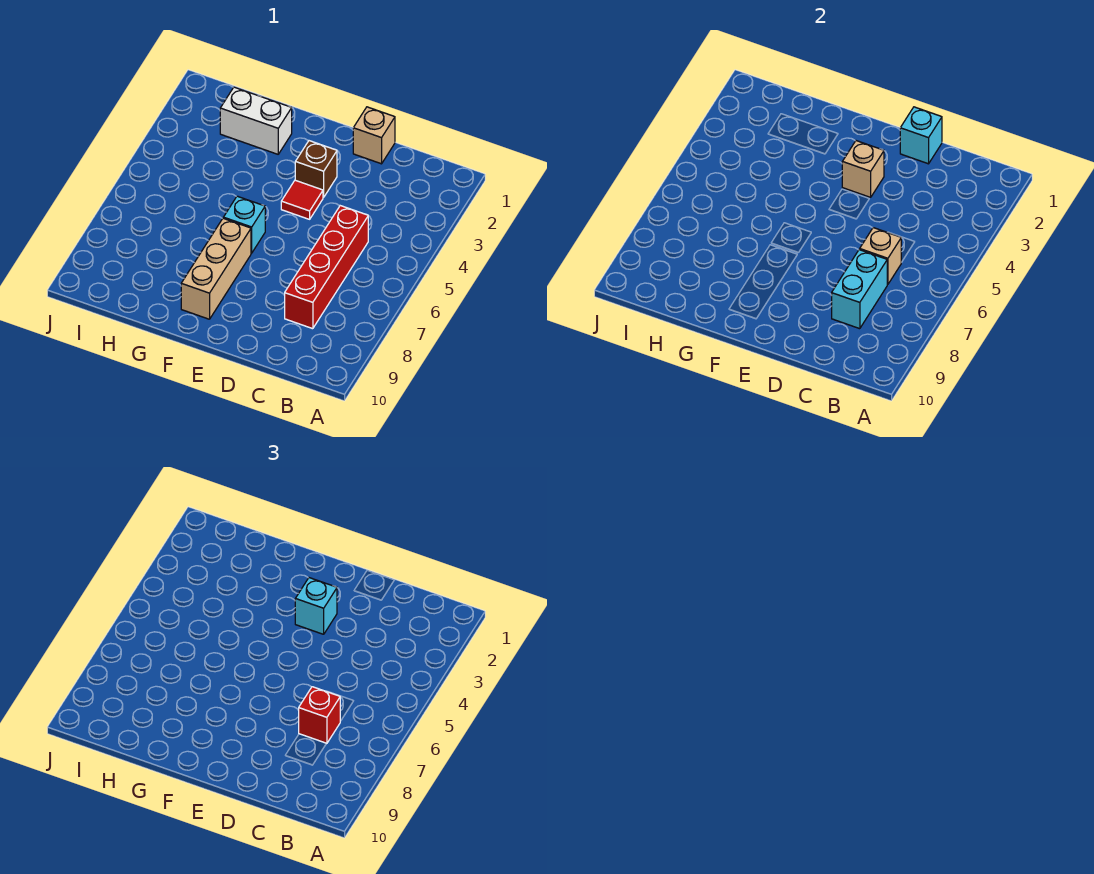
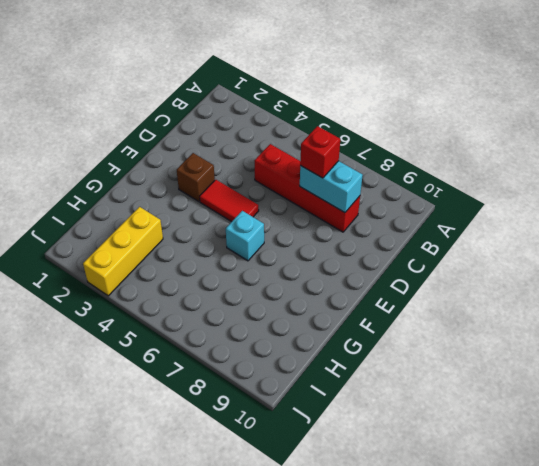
red 1x2 tile [200,180,259,222] -> red 1x1 tile [281,180,323,219]
yellow 1x3 brick [83,207,163,296] -> none
none -> tan 1x1 brick [353,107,395,164]
none -> tan 1x3 brick [181,218,251,319]
none -> white 1x2 brick [220,87,292,154]

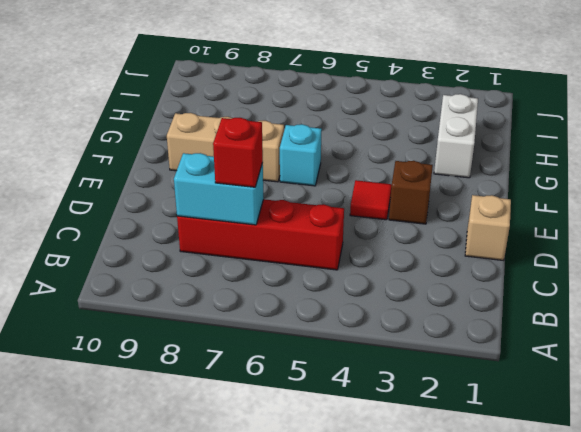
none -> tan 1x1 brick [860,228,901,284]
none -> cyan 1x1 brick [900,107,942,164]
none -> tan 1x1 brick [842,141,884,197]

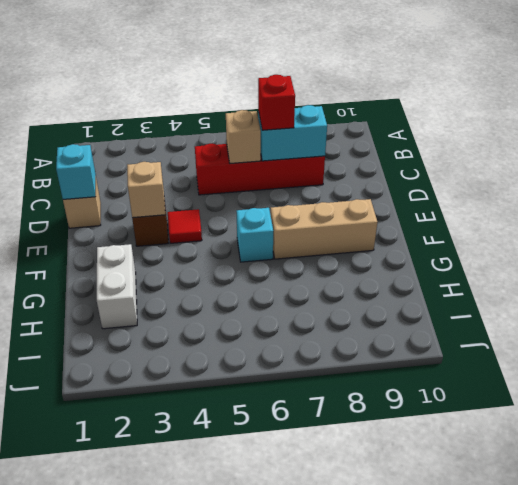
none -> cyan 1x1 brick [295,578,337,634]

